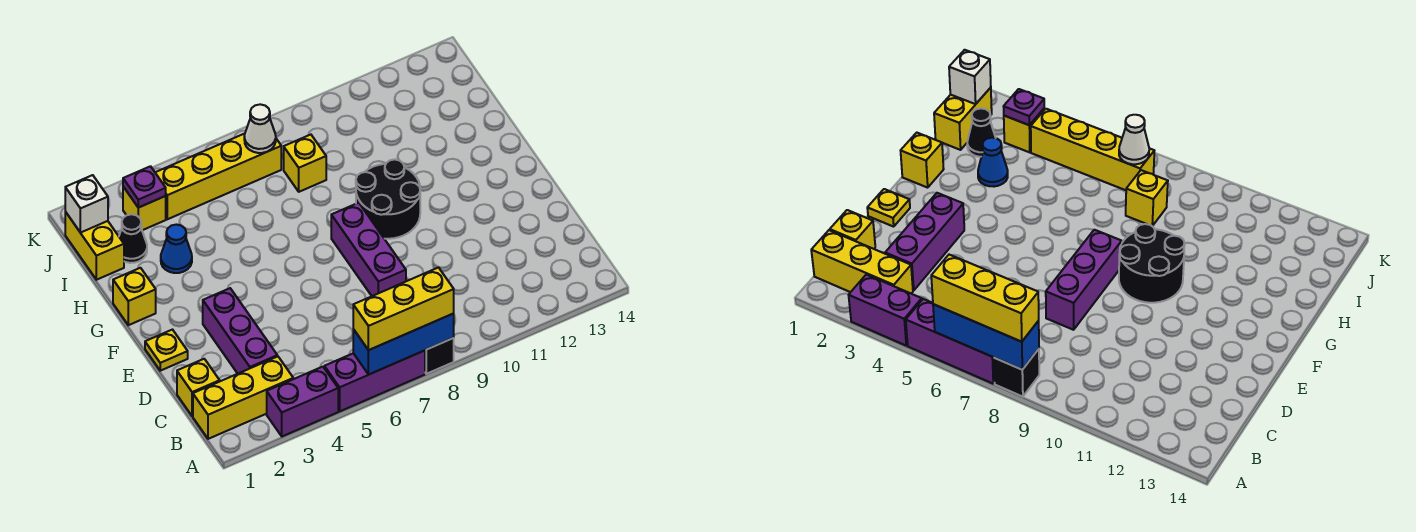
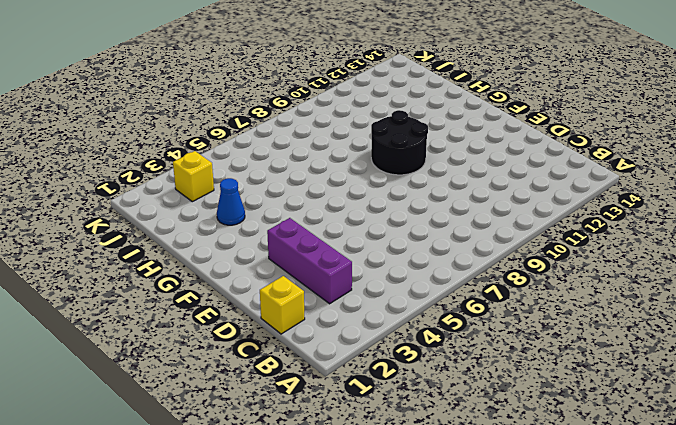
none -> purple 1x2 brick [267,367,338,436]
none -> purple 1x3 brick [324,350,425,411]
none -> black 1x1 brick [425,338,454,374]

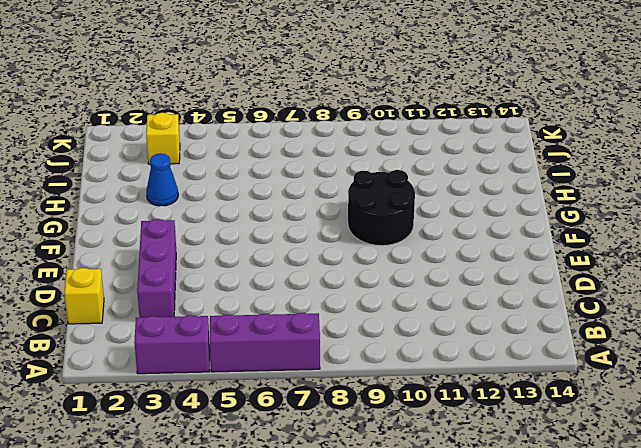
none -> black 1x1 brick [425,338,454,374]
none -> yellow 1x3 brick [193,356,293,439]
none -> purple 1x3 brick [331,203,406,296]

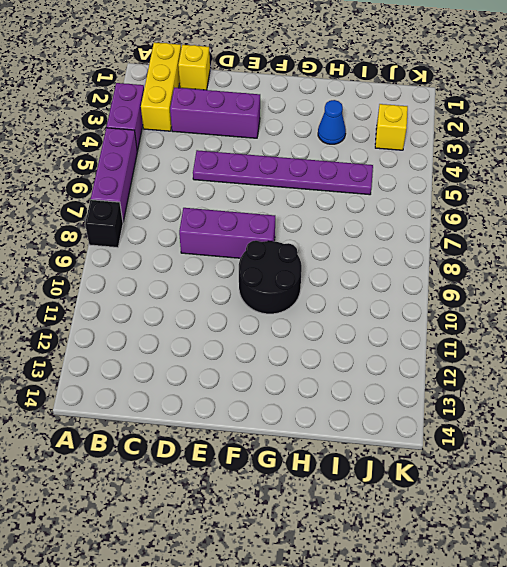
purple 1x6 plate [193,150,373,195] -> none
none -> yellow 1x1 plate [145,330,188,371]
none -> yellow 1x1 brick [113,268,156,325]
none -> yellow 1x2 brick [65,212,124,280]

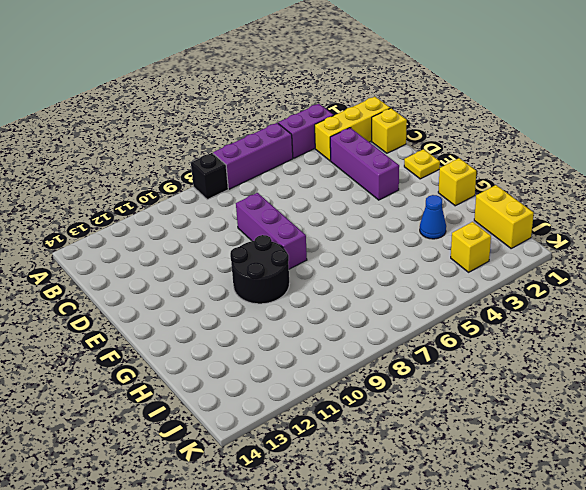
none -> black 1x1 cone [119,214,147,263]
none -> yellow 1x1 brick [284,135,326,192]
none -> yellow 1x4 brick [155,134,281,219]

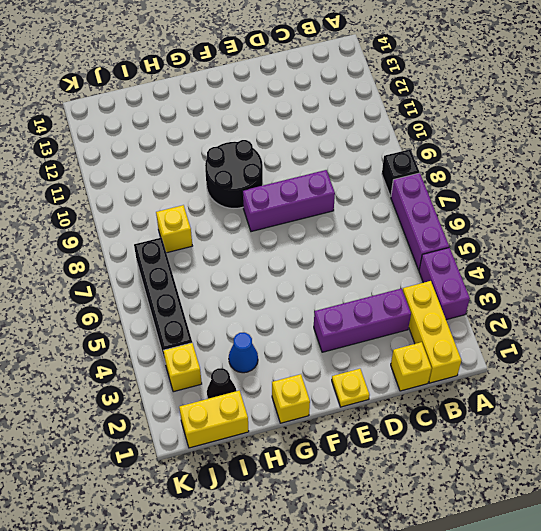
black 1x4 brick [134,237,192,361] -> yellow 1x4 brick [155,134,281,219]
none -> blue 1x3 brick [353,314,454,375]
none -> white 1x1 brick [65,175,108,233]
none -> purple 1x1 plate [123,166,166,208]

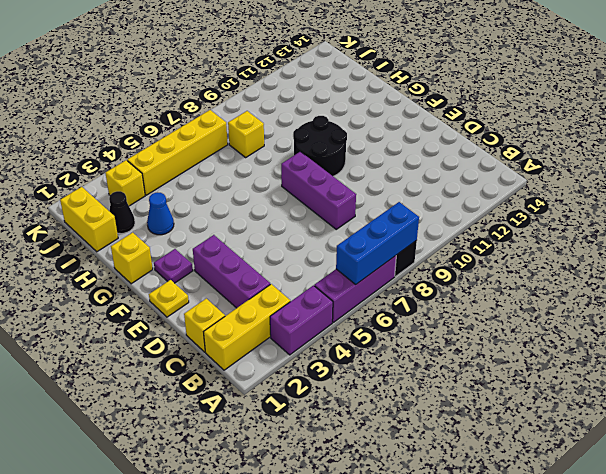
purple 1x1 plate [154,249,193,283] -> purple 1x1 plate moved to [123,166,166,208]
none -> white 1x1 brick [65,175,108,233]
none -> white 1x1 cone [244,104,276,153]
none -> yellow 1x3 brick [353,268,454,350]

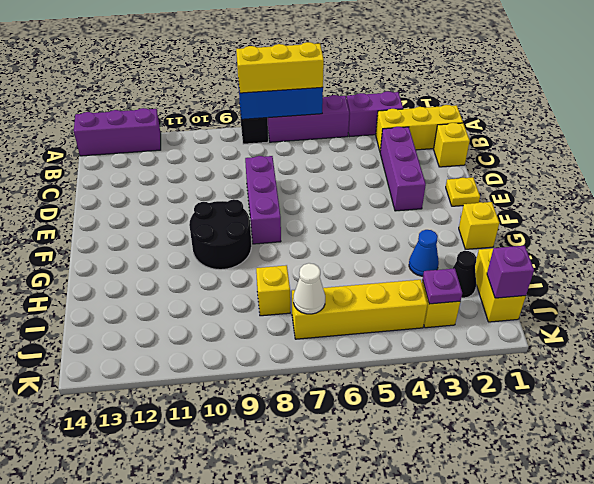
purple 1x3 brick [74,108,161,156] -> none
purple 1x1 brick [487,246,534,298] -> white 1x1 brick [65,175,108,233]

